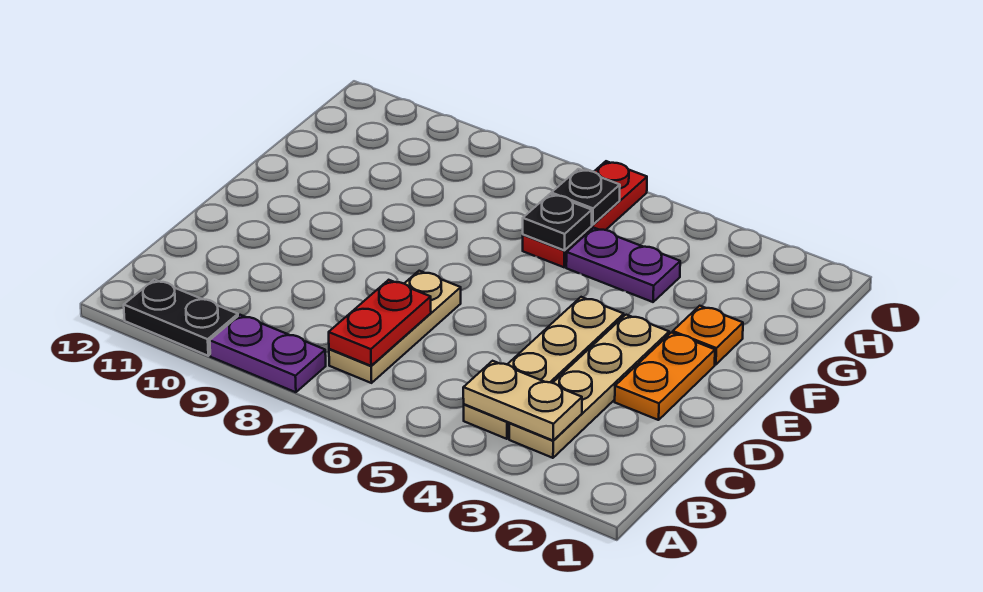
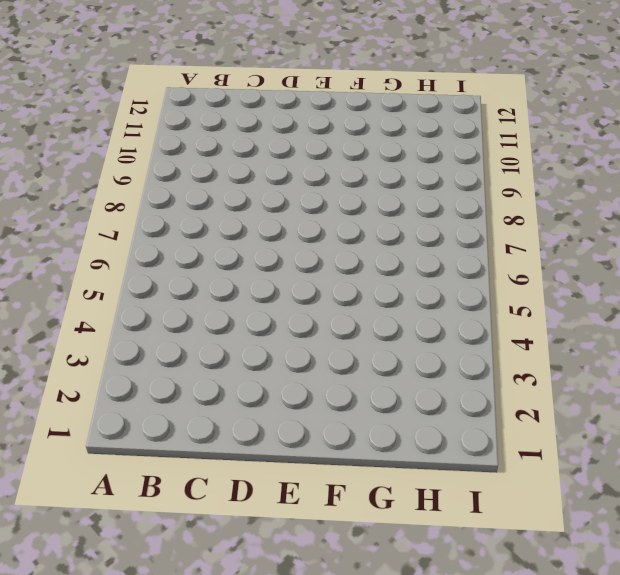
none -> purple 1x2 plate [210,315,326,392]
none -> black 1x2 plate [124,280,238,356]
none -> tan 1x4 plate [509,315,669,458]

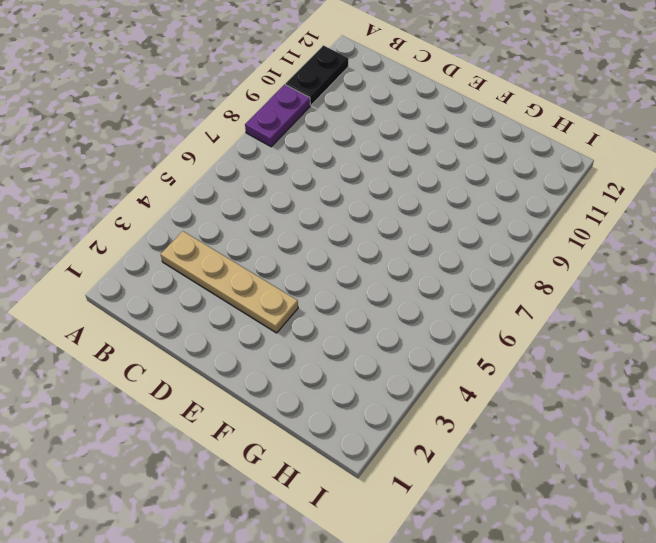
none -> tan 1x4 plate [464,297,624,439]
none -> tan 1x3 plate [329,271,461,383]
none -> orange 1x2 plate [615,332,715,420]

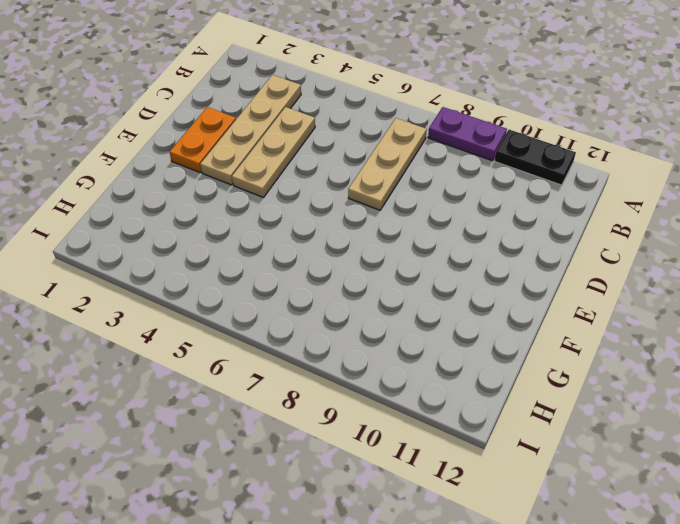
tan 1x3 plate [232,107,315,197] -> tan 1x4 plate [464,297,624,439]
none -> orange 1x1 plate [673,306,743,365]
none -> purple 1x2 plate [566,228,680,302]
none -> red 1x3 plate [523,161,647,267]

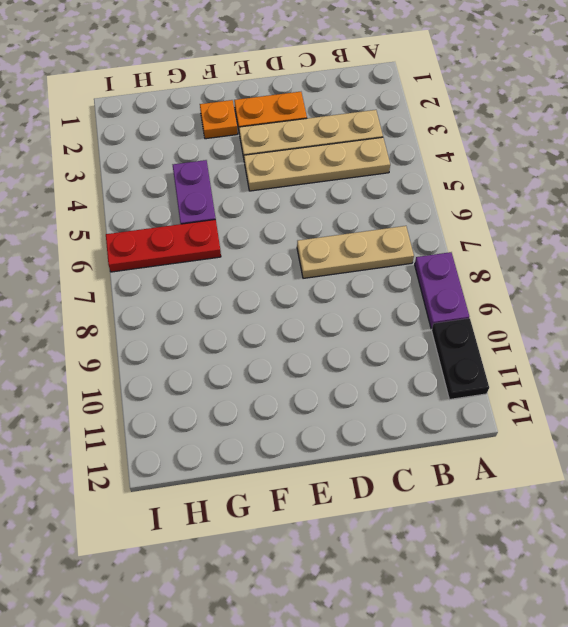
none -> tan 1x2 plate [463,361,582,441]
none -> red 1x2 plate [329,280,431,366]
none -> black 1x1 plate [523,194,592,250]

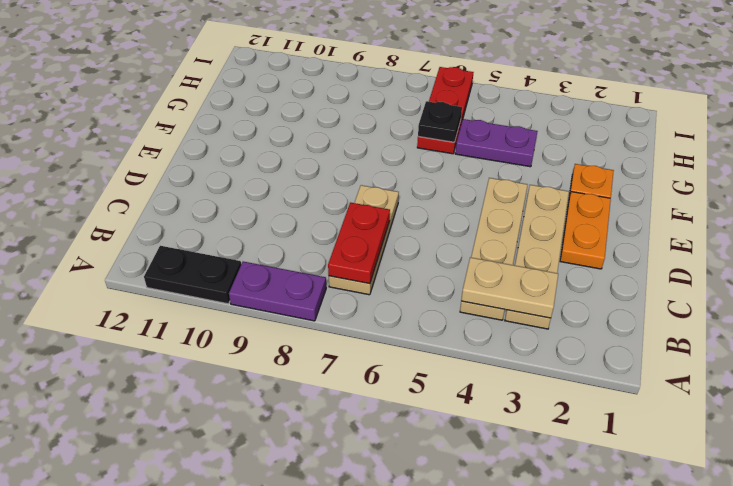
none -> black 1x1 plate [551,169,620,225]

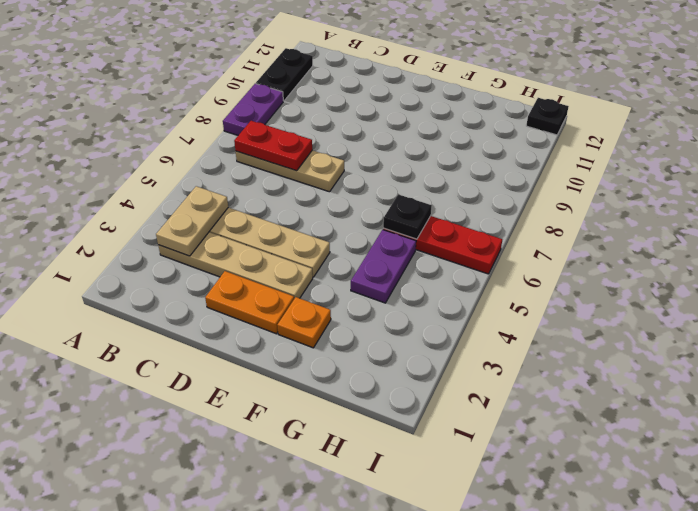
black 1x1 plate [526,98,569,135] -> black 1x1 plate moved to [551,169,620,225]

